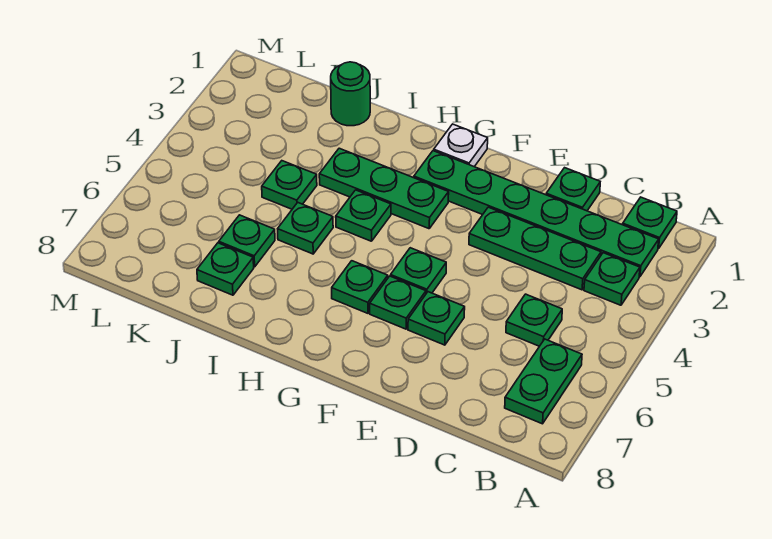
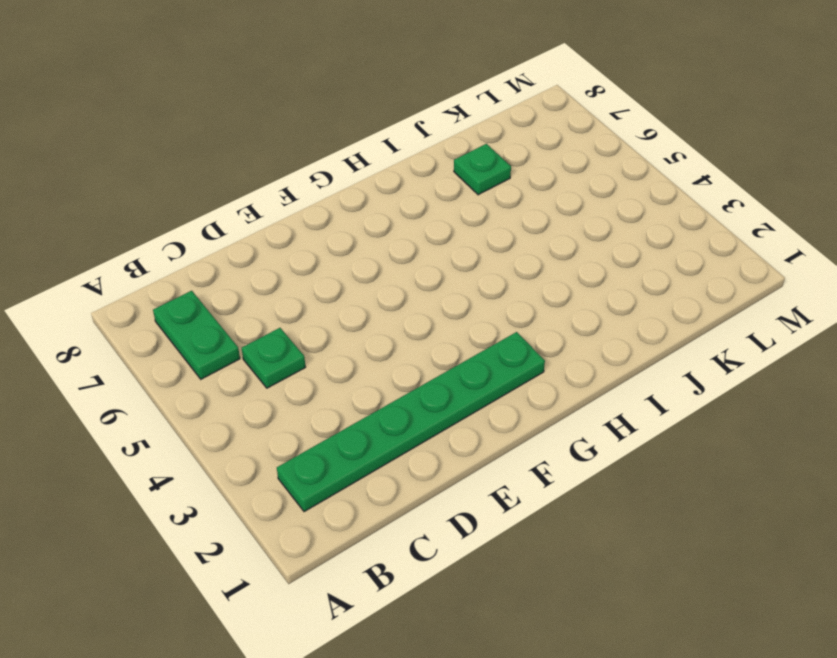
none -> green 1x1 plate [623,197,677,249]
none -> green 1x1 plate [584,253,640,305]
none -> green 1x3 plate [469,207,601,290]

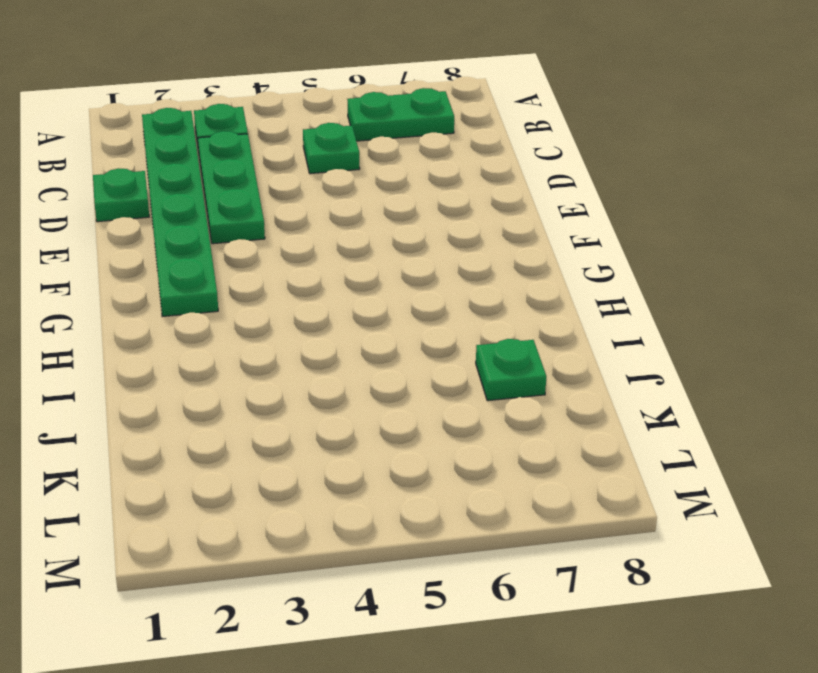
none -> green 1x1 plate [623,197,677,249]
none -> green 1x1 plate [408,292,465,345]
none -> green 1x1 plate [391,248,446,293]

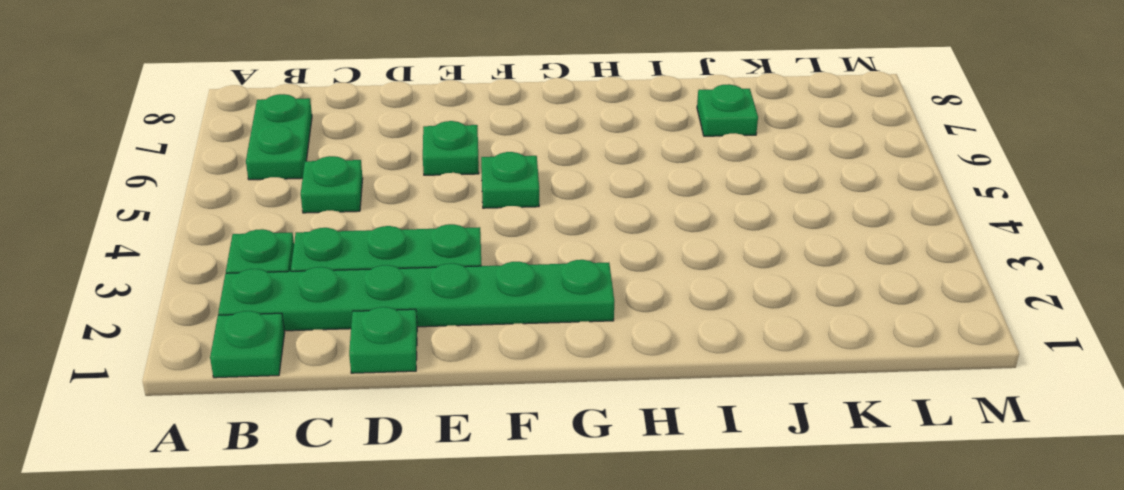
none -> green 1x1 plate [370,276,426,329]
none -> white 1x1 plate [434,124,488,167]
none -> green 1x3 plate [319,148,449,229]

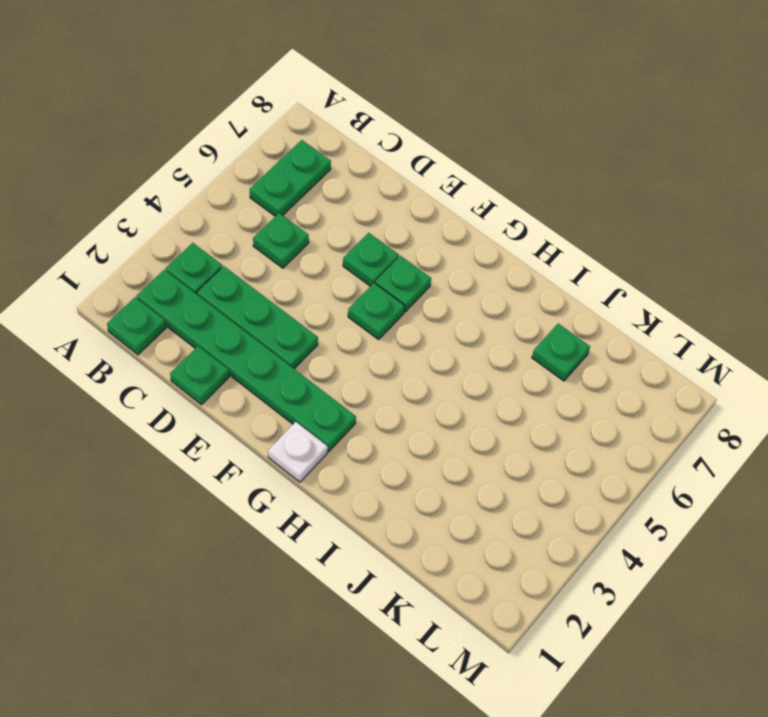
none -> green 1x3 plate [319,148,449,229]
none -> green 1x1 plate [332,261,388,313]
none -> green 1x1 plate [336,190,391,241]

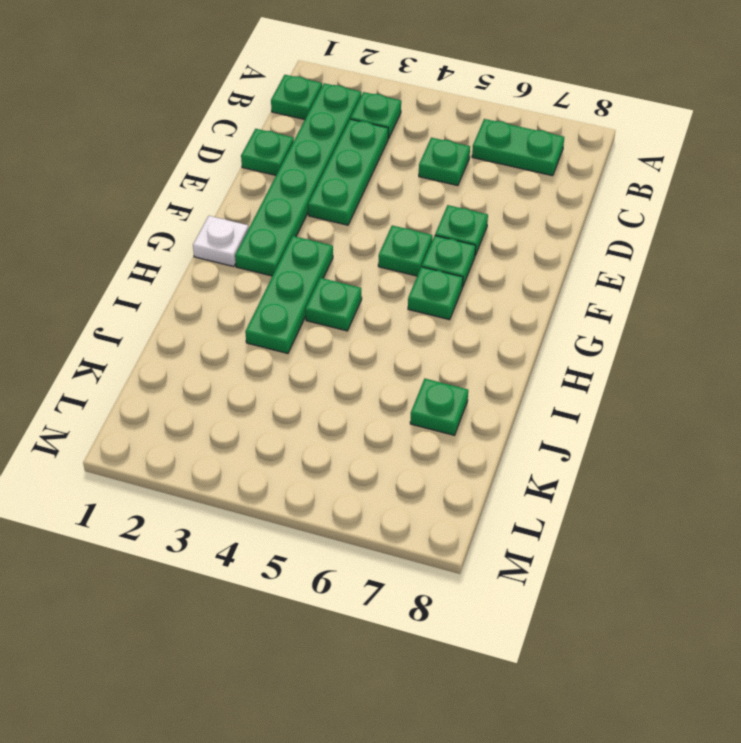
none -> green 1x1 plate [278,203,333,254]
none -> green 1x1 round brick [331,62,370,126]
none -> green 1x1 plate [262,161,317,209]

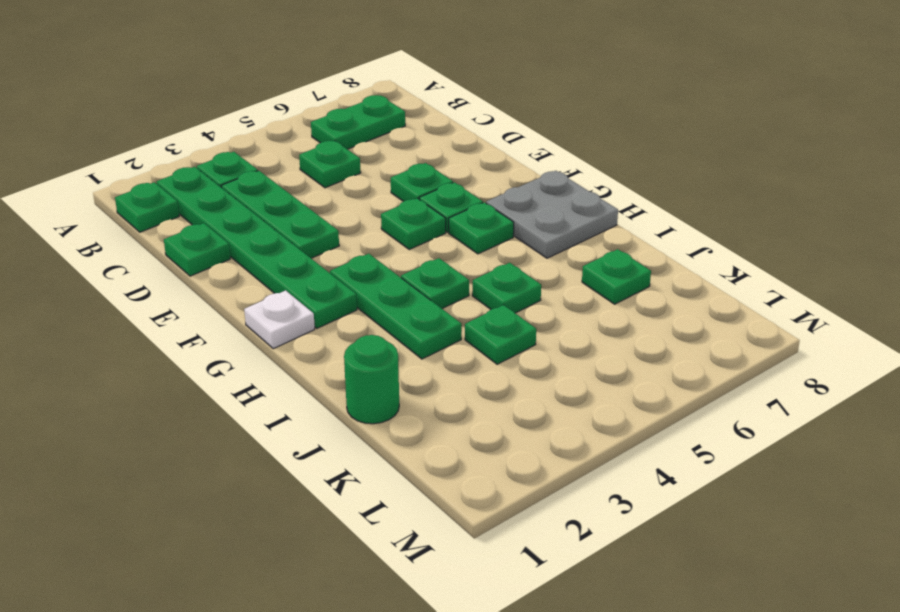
grey 2x2 plate [486,171,618,258] -> none
none -> green 1x1 plate [219,215,275,267]

